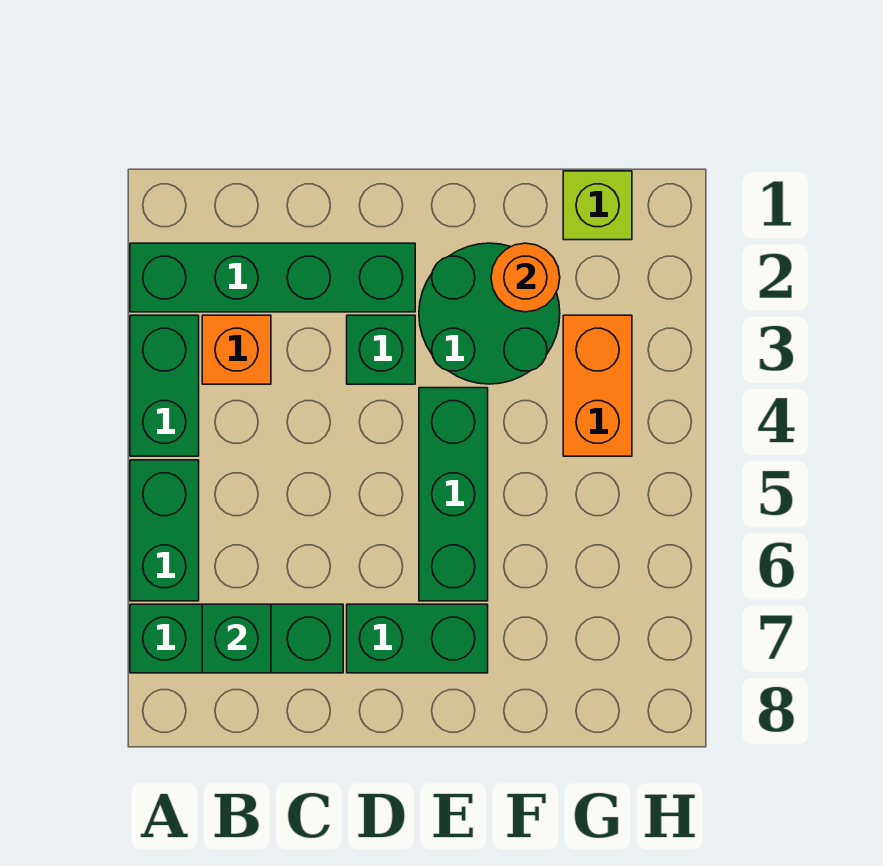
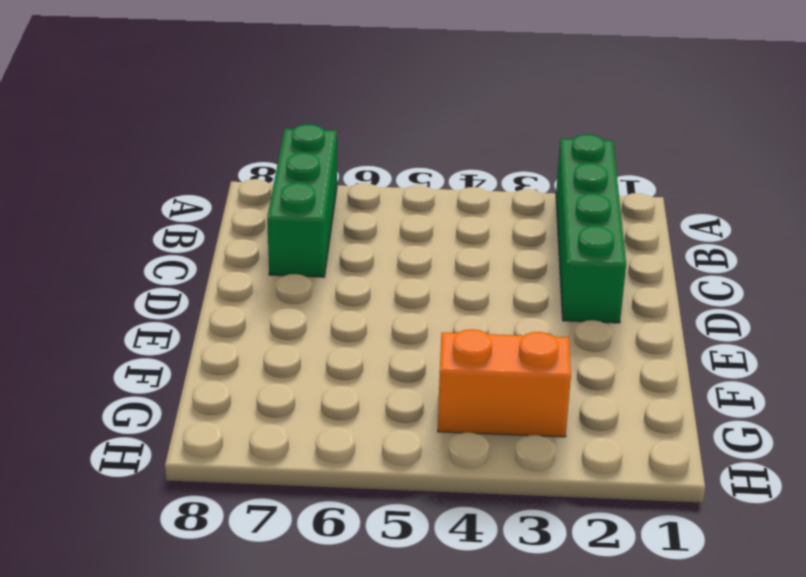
none -> green 1x2 brick [130,315,199,456]
none -> green 1x2 brick [130,460,199,601]
none -> orange 1x1 brick [202,315,271,384]

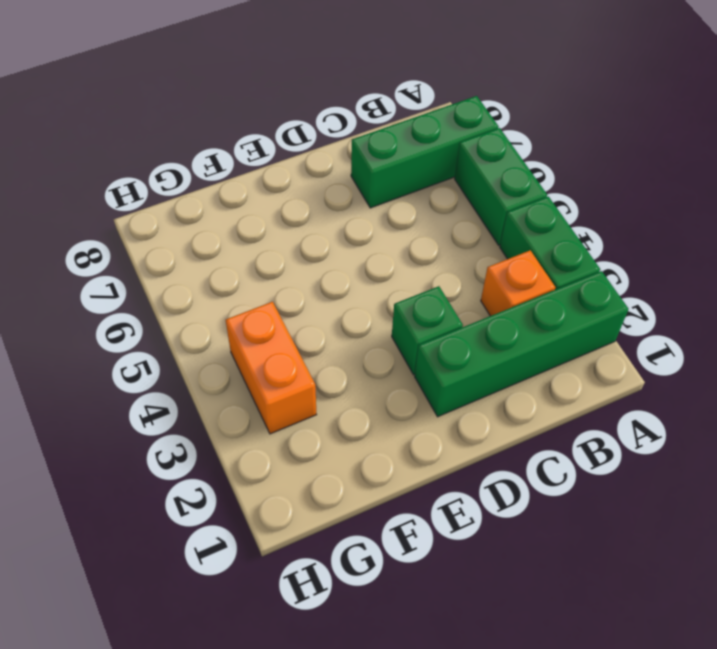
none -> green 1x2 brick [347,604,488,673]
none -> green 2x2 round brick [419,243,560,384]
none -> green 1x3 brick [419,388,488,601]

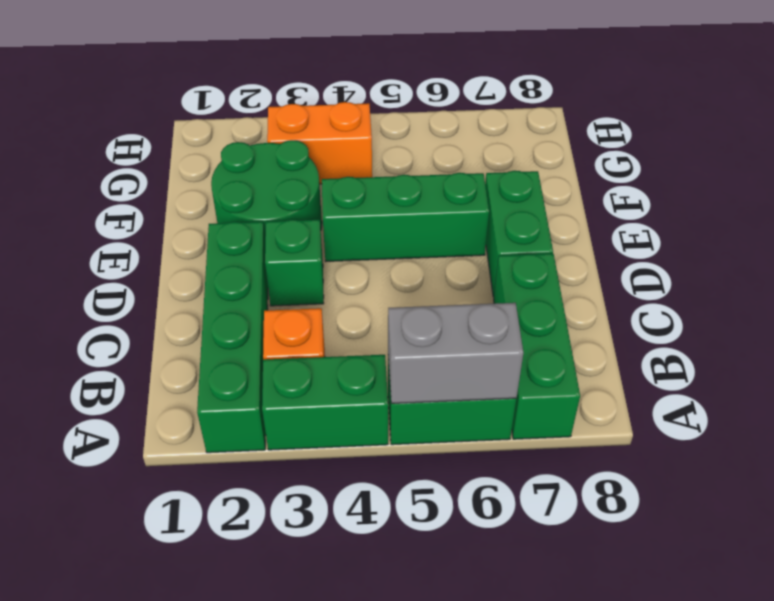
grey 1x2 brick [388,303,523,404] -> none
none -> lime 1x1 brick [563,171,632,240]
none -> green 1x1 brick [202,604,271,673]
none -> orange 1x1 round brick [491,243,560,312]

